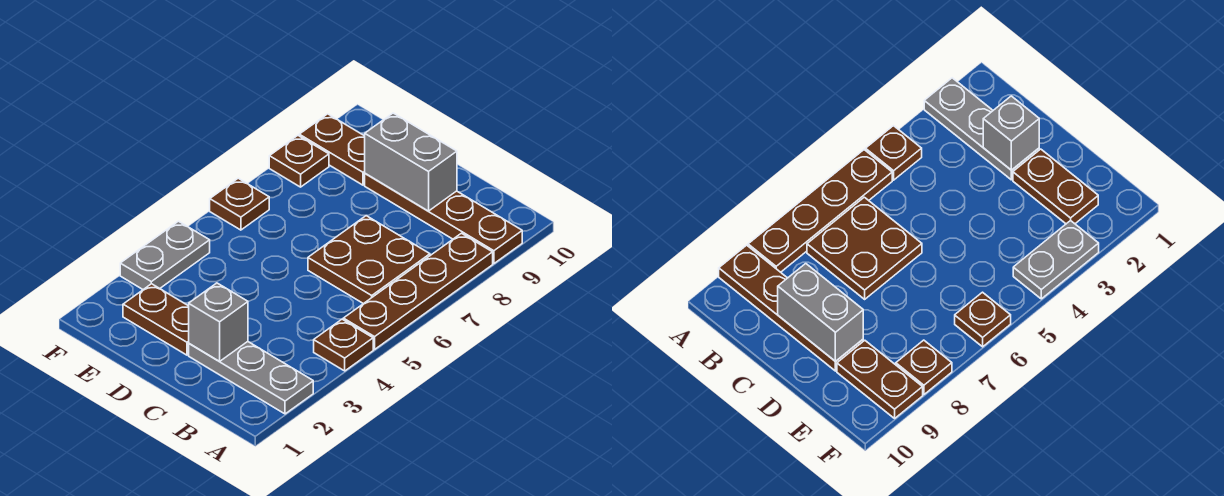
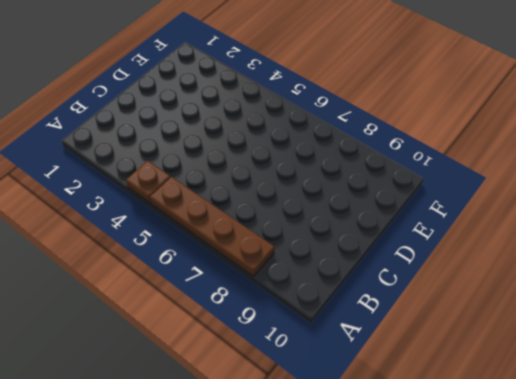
none -> grey 1x3 plate [189,342,313,414]
none -> brown 1x4 plate [365,173,522,264]
none -> brown 2x2 plate [308,216,430,304]

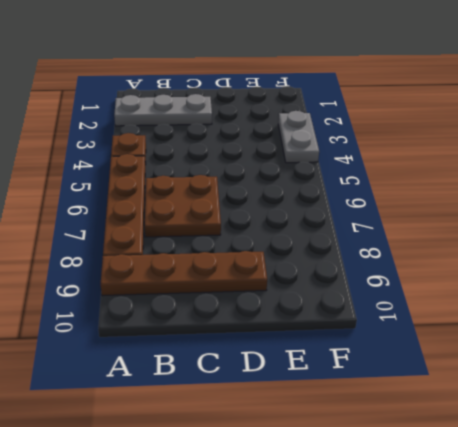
none -> brown 1x2 plate [123,284,189,355]
none -> brown 1x2 plate [299,114,365,185]
none -> brown 1x1 plate [210,178,269,230]

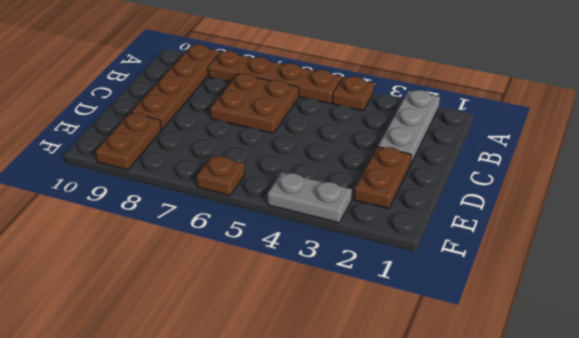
none -> brown 1x1 plate [269,136,329,187]
none -> grey 1x1 brick [189,283,248,361]
none -> grey 1x2 brick [365,113,457,211]

